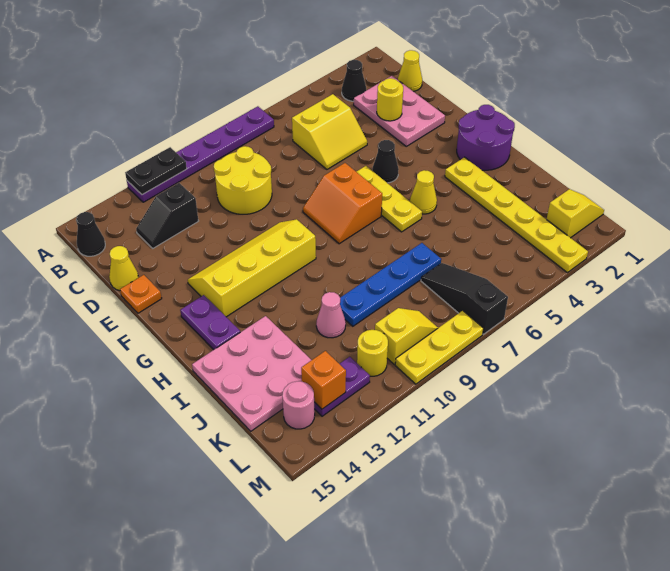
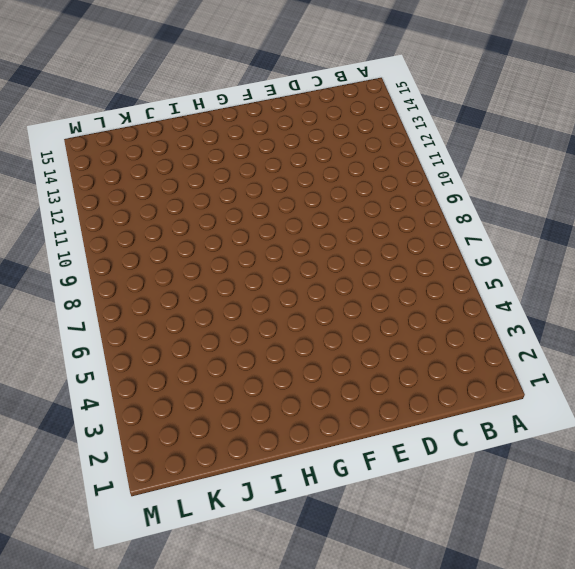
none -> purple 1x6 plate [127,106,274,202]
none -> black 1x1 cone [342,60,366,101]
none -> black 1x1 cone [76,212,105,256]
none -> yellow 1x1 cone [398,50,422,91]

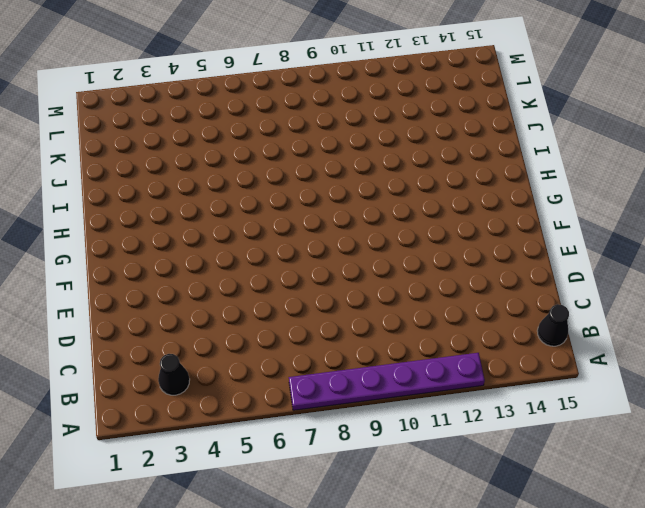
none -> yellow 1x1 cone [398,50,422,91]
none -> pink 2x3 plate [354,76,445,146]
none -> yellow 2x2 slope [292,94,367,169]
none -> yellow 2x2 round brick [214,146,272,214]

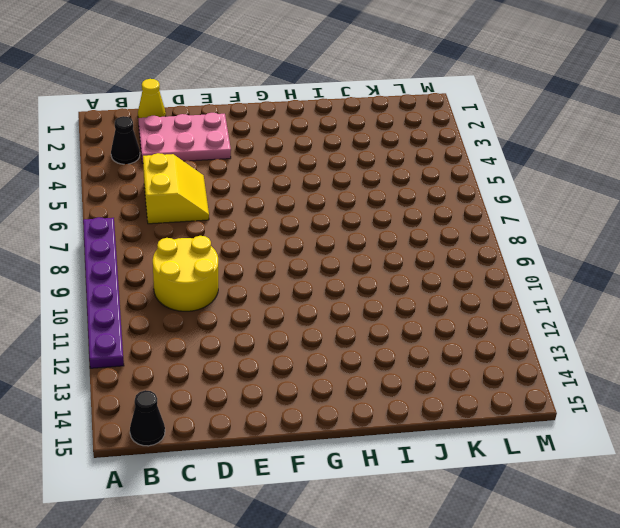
none -> black 1x2 slope [136,183,198,248]
none -> yellow 1x1 cone [109,246,138,291]
none -> orange 1x1 plate [120,275,162,313]
none -> black 1x1 cone [372,140,399,183]

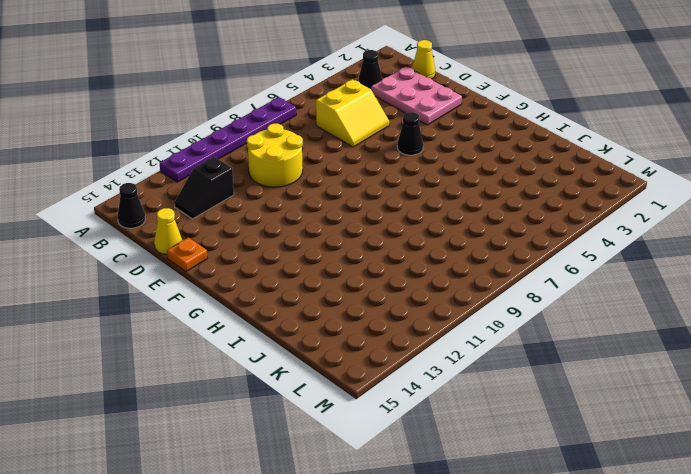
none -> yellow 1x3 plate [356,166,422,232]
none -> orange 2x2 slope [303,163,382,244]
none -> yellow 2x4 slope [188,219,316,317]
none -> purple 2x2 round brick [457,105,515,170]

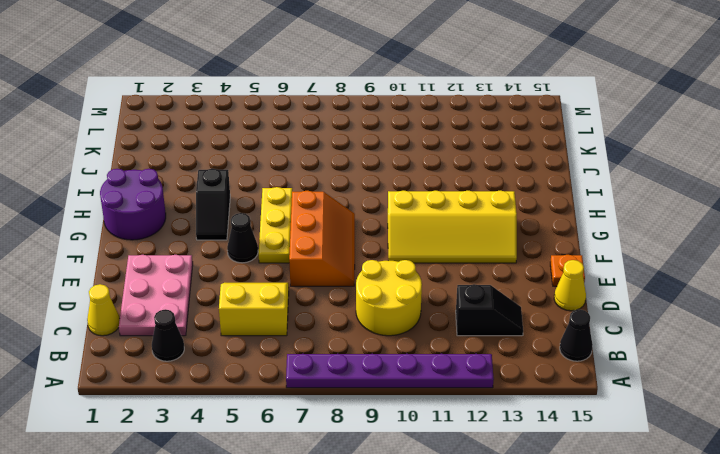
orange 2x3 slope [289,191,355,286] -> orange 2x2 slope [303,163,382,244]
black 1x2 slope [196,169,230,240] -> none
none -> purple 1x2 plate [180,295,240,350]
none -> yellow 1x6 plate [445,157,588,273]
none -> yellow 1x1 cone [410,170,437,214]
none -> pink 3x3 plate [192,316,311,431]

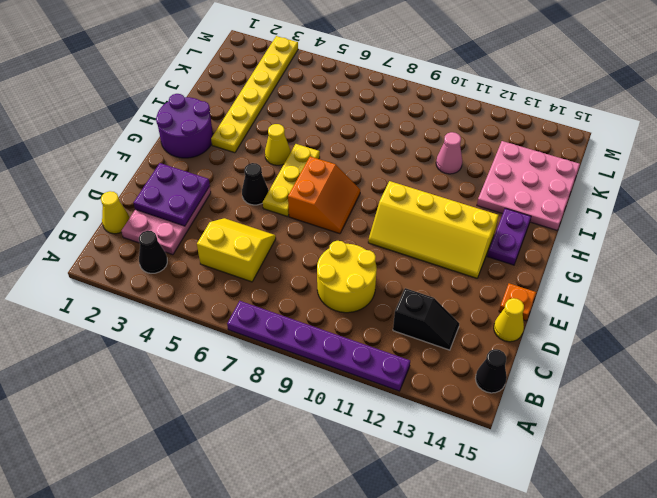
purple 2x2 plate [134,163,210,226] -> yellow 1x1 round brick [377,78,403,121]
none -> blue 1x4 plate [340,243,441,326]
none -> black 1x3 slope [421,263,508,334]
none -> yellow 1x2 slope [547,189,604,238]
none -> yellow 1x2 slope [375,308,438,364]

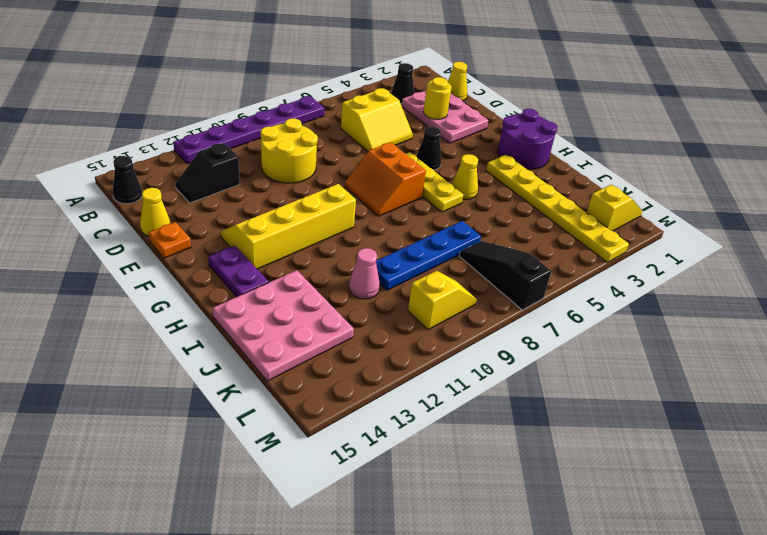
none -> yellow 1x1 round brick [357,330,388,376]
none -> purple 1x2 plate [314,357,370,416]
none -> pink 1x1 round brick [282,381,315,429]
none -> yellow 1x3 plate [395,311,483,384]

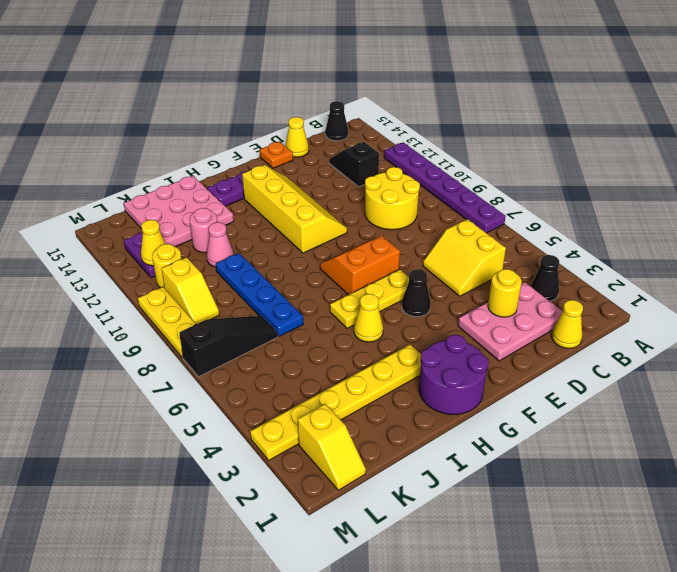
pink 1x1 round brick [190,208,217,253] -> pink 1x1 round brick moved to [282,381,315,429]
yellow 1x1 cone [141,220,165,266] -> none
none -> black 1x2 plate [125,147,187,195]
none -> orange 1x1 brick [301,351,346,409]

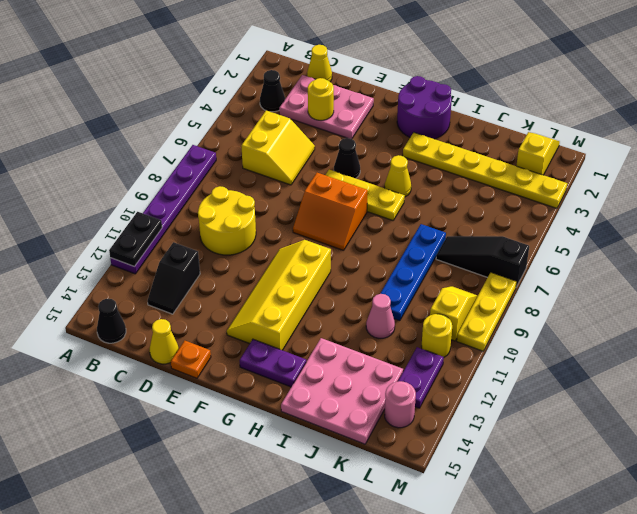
none -> orange 1x1 brick [301,351,346,409]

